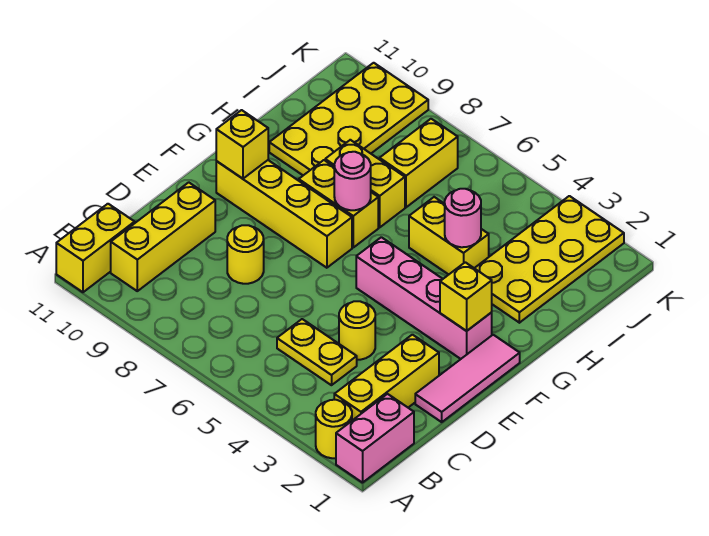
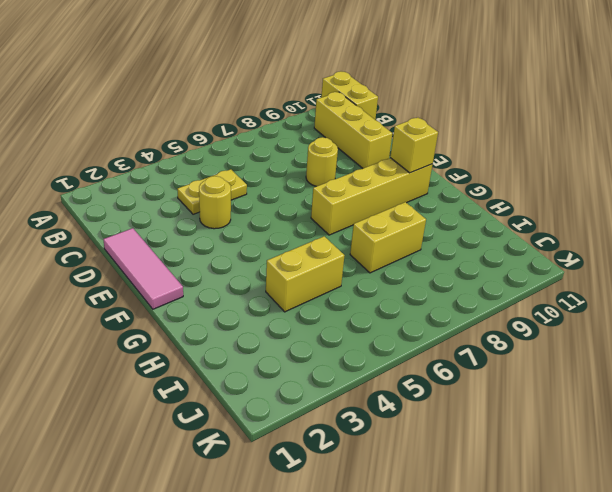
none -> pink 1x2 brick [336,394,414,483]
none -> yellow 1x1 round brick [316,400,352,458]
none -> yellow 1x3 brick [334,335,439,420]

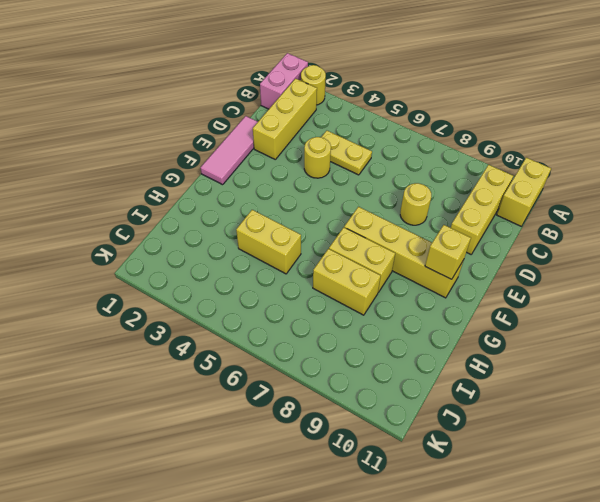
none -> pink 1x4 brick [356,237,492,359]
none -> yellow 2x4 plate [475,196,624,323]
none -> yellow 2x4 plate [269,63,428,175]

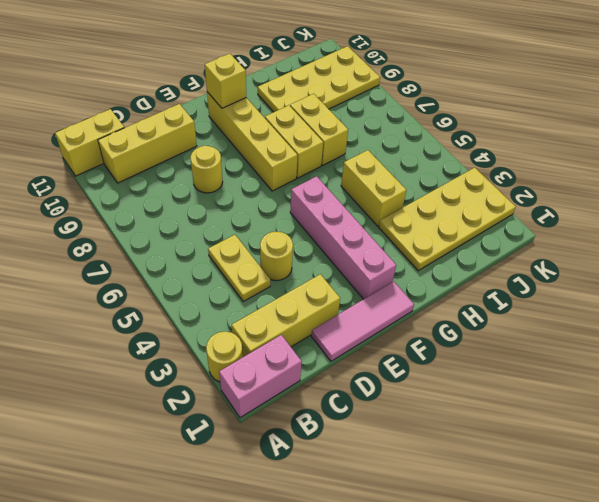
none -> yellow 1x2 brick [380,119,458,207]
none -> yellow 1x1 brick [440,262,492,331]
none -> pink 1x1 round brick [334,152,371,210]

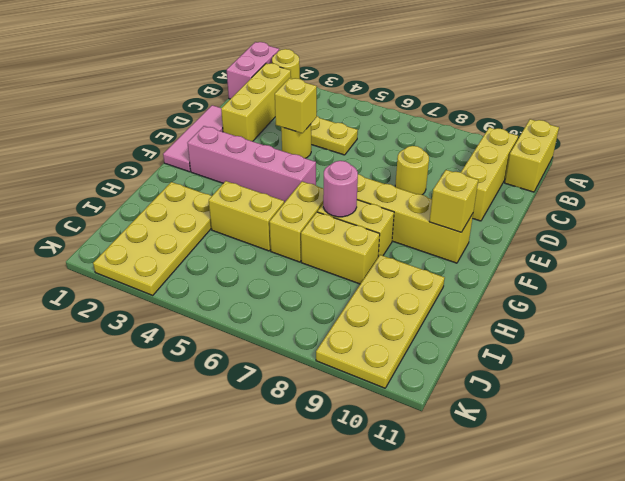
yellow 1x1 brick [275,78,317,133] -> yellow 1x1 brick moved to [440,262,492,331]
yellow 1x2 brick [269,182,324,262] -> yellow 1x2 brick moved to [380,119,458,207]
none -> pink 1x1 round brick [445,189,481,247]

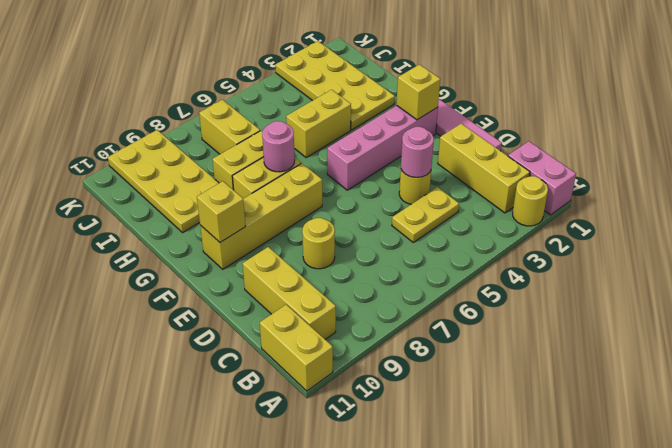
pink 1x1 round brick [401,127,434,178] -> pink 1x1 round brick moved to [445,189,481,247]

